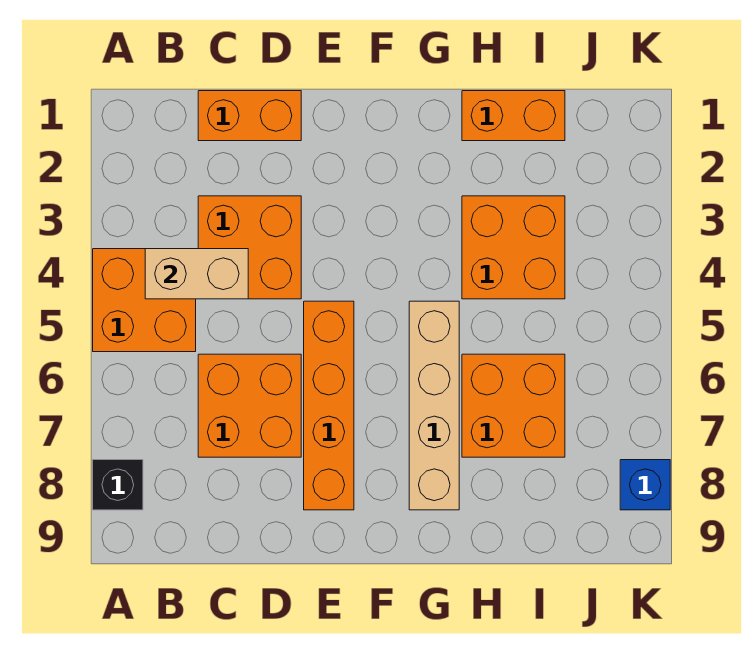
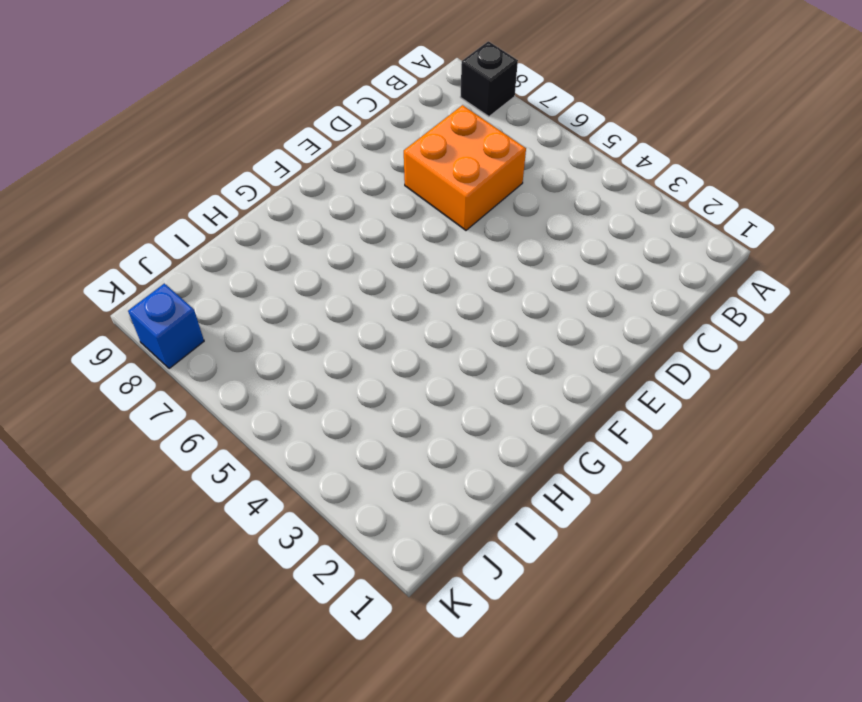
none -> orange 2x2 brick [93,249,196,352]
none -> orange 1x2 brick [198,91,301,141]
none -> orange 2x2 brick [198,196,301,299]

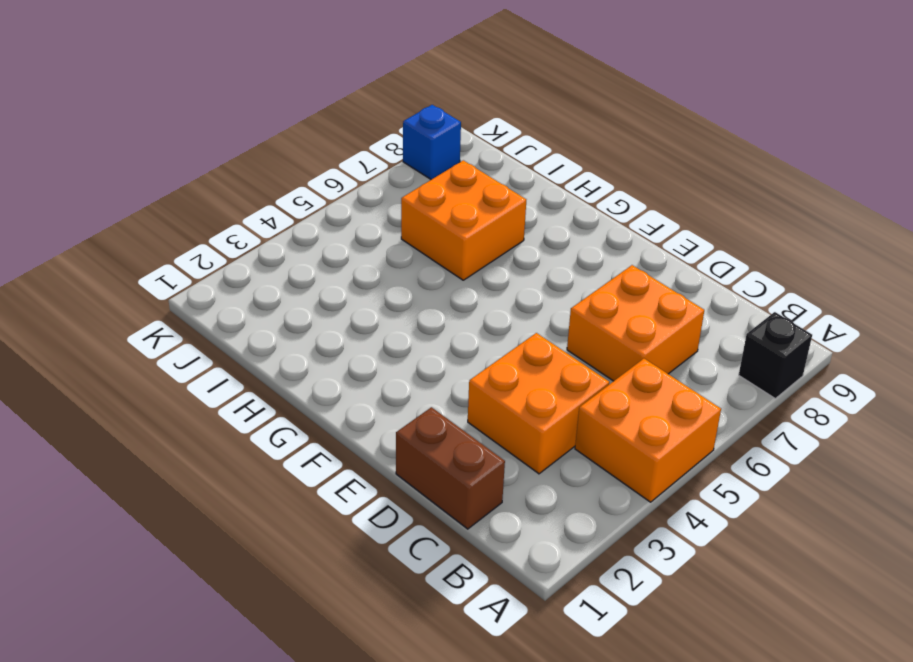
brown 1x2 brick [396,407,505,529] -> orange 1x2 brick [198,91,301,141]
none -> orange 1x4 brick [304,301,354,510]
none -> tan 1x4 brick [409,301,459,510]
none -> orange 1x2 brick [462,91,565,141]

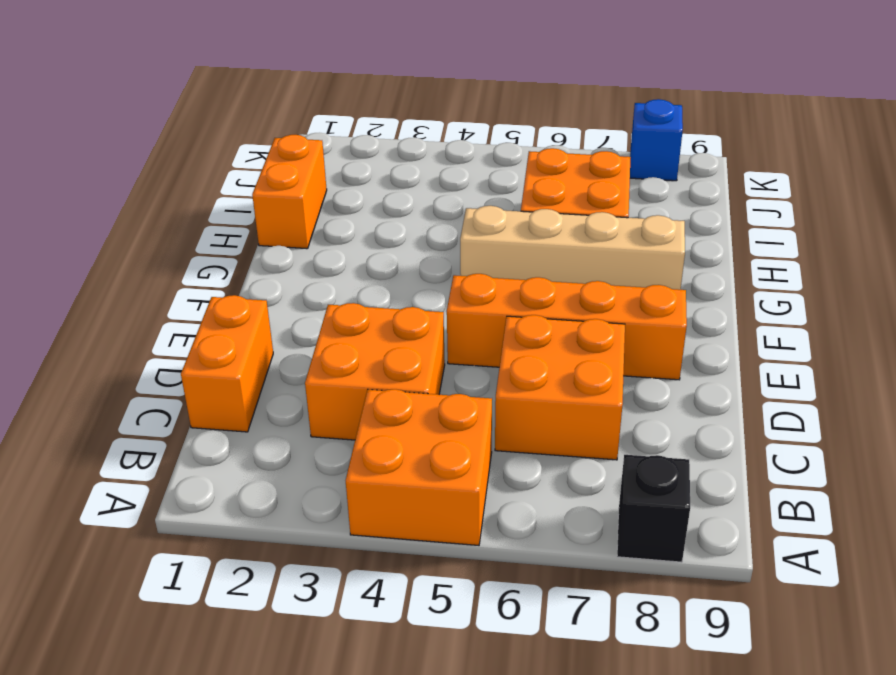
none -> orange 2x2 brick [462,196,565,299]
none -> tan 1x2 brick [145,249,248,299]

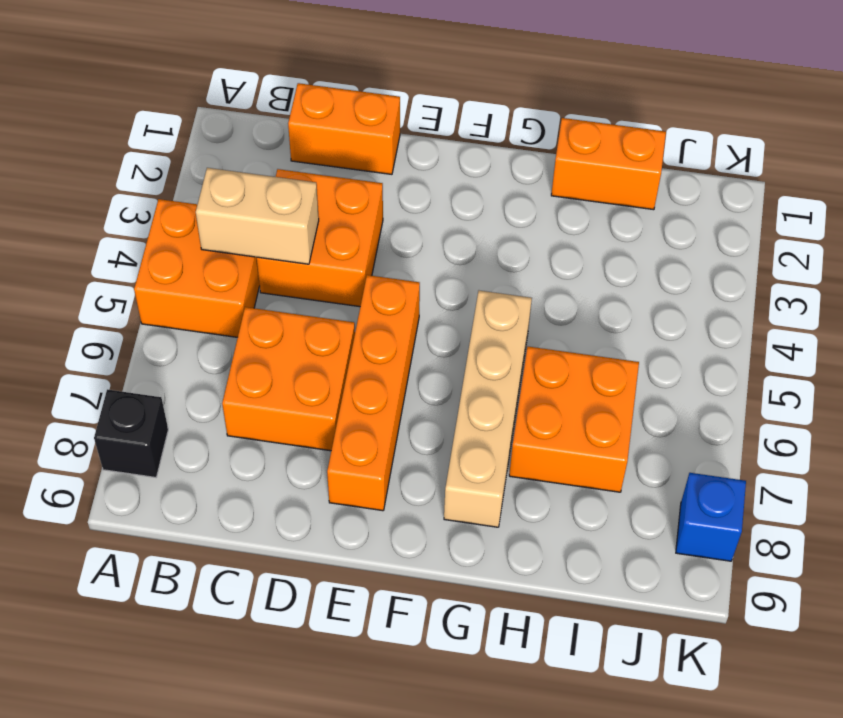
none -> orange 2x2 brick [462,196,565,299]

